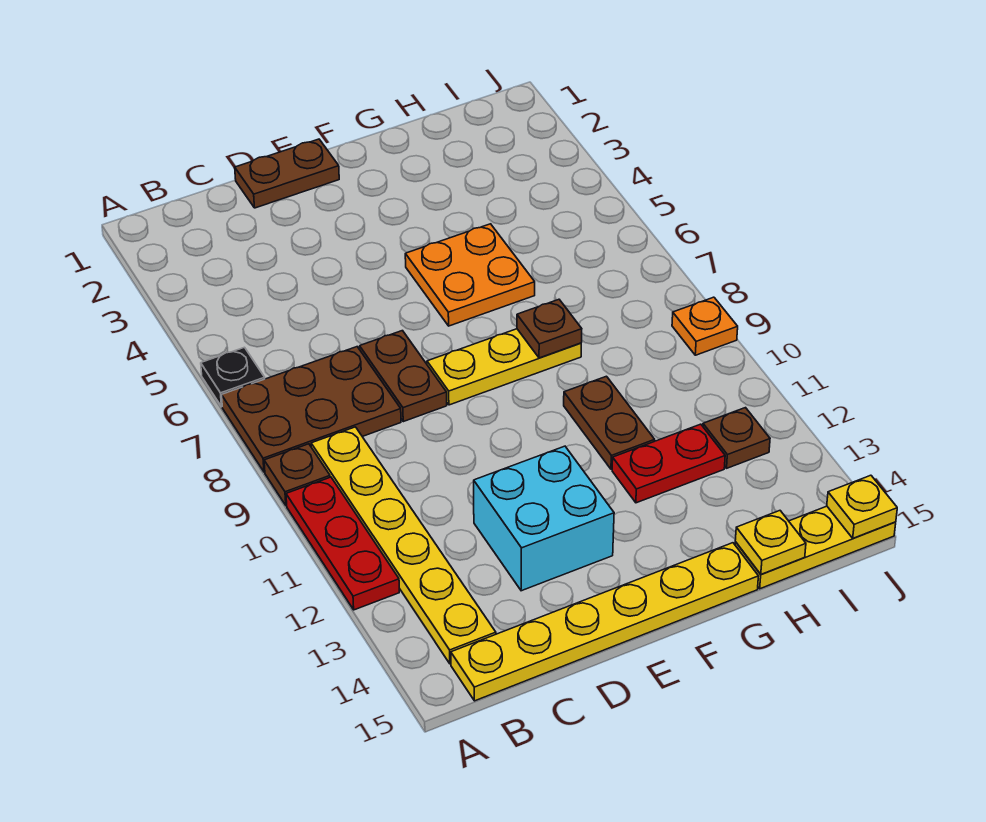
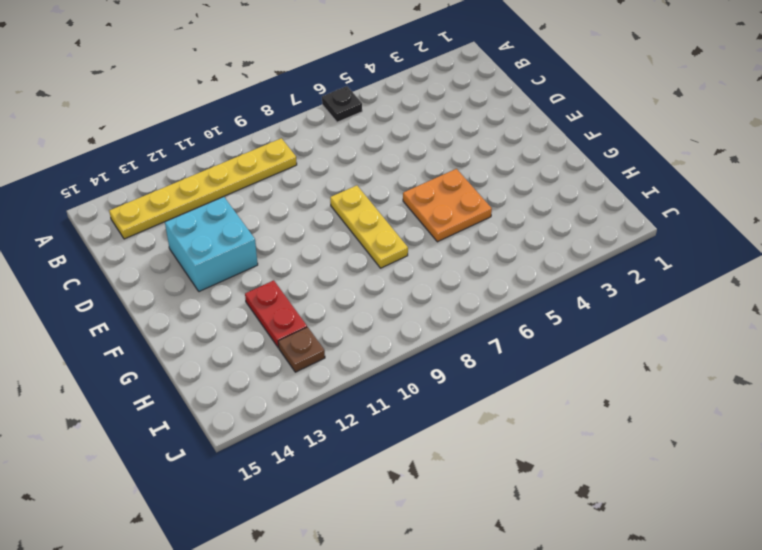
none -> brown 2x3 plate [222,347,401,472]
none -> brown 1x1 plate [264,444,330,506]
none -> red 1x3 plate [286,477,399,610]

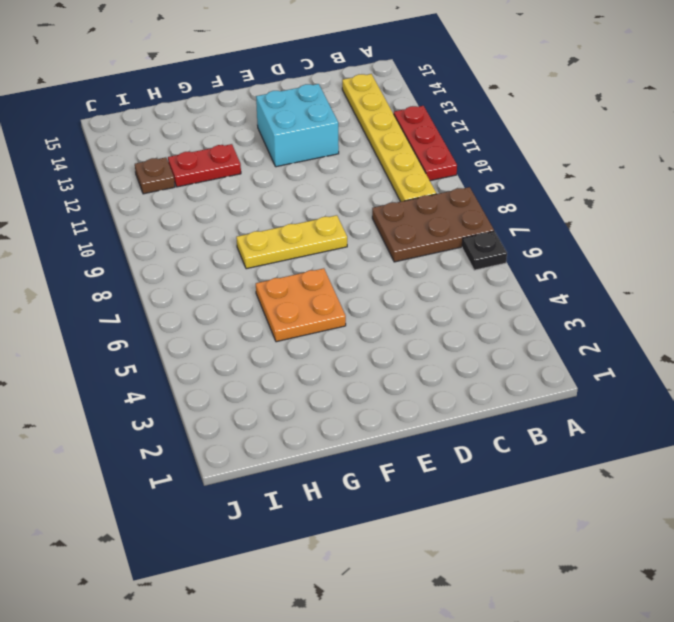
none -> brown 1x1 plate [264,444,330,506]
none -> yellow 1x6 plate [451,543,758,701]
none -> brown 1x2 plate [235,139,339,208]

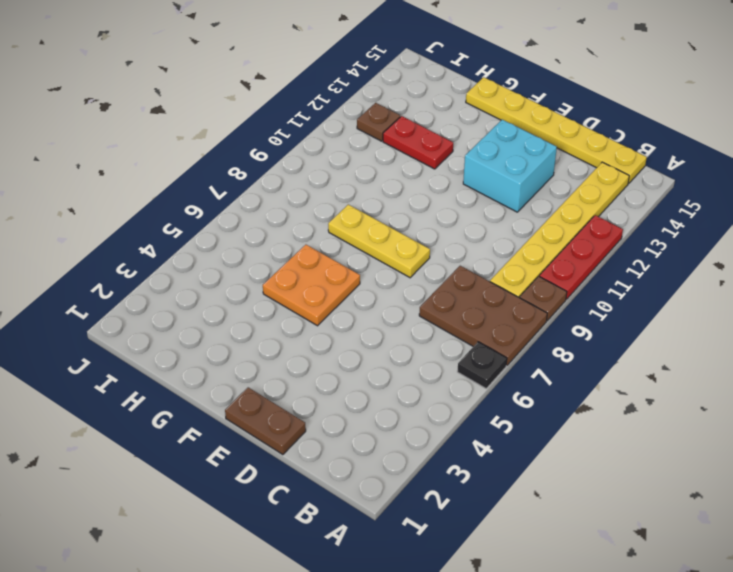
none -> brown 1x2 plate [360,331,447,422]
none -> brown 1x2 plate [564,376,655,469]
none -> yellow 1x3 plate [735,506,896,589]

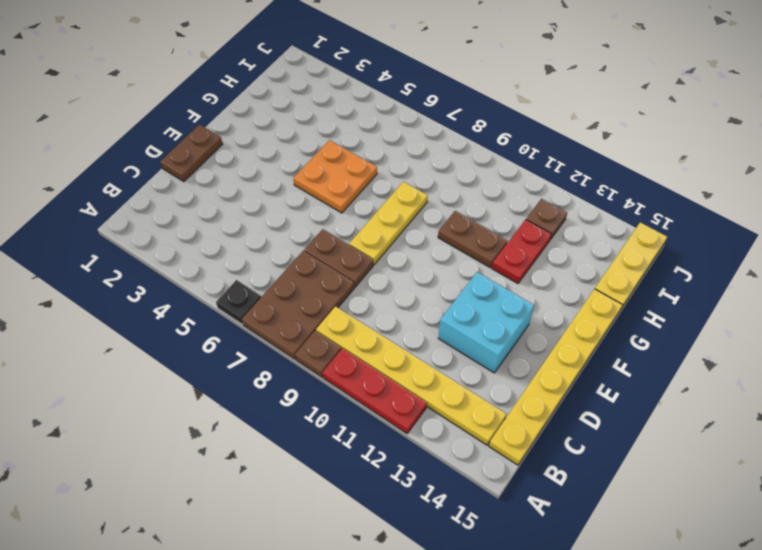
none -> orange 1x1 plate [672,297,738,355]
none -> brown 1x1 plate [517,299,582,358]
none -> yellow 1x1 plate [735,511,806,574]

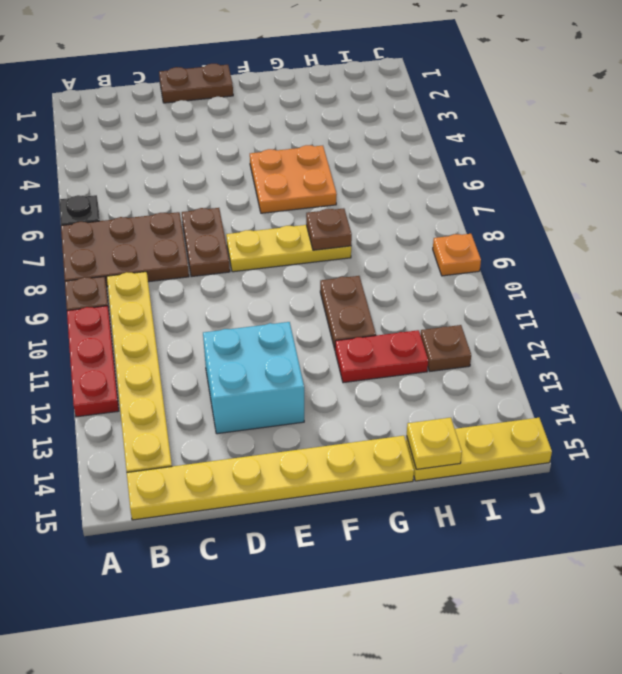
none -> yellow 1x1 plate [827,475,897,538]

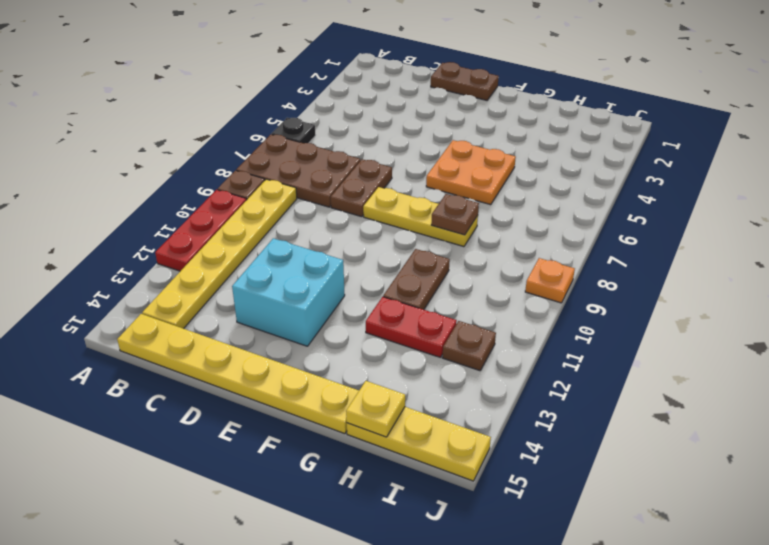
none -> yellow 1x1 plate [827,475,897,538]

